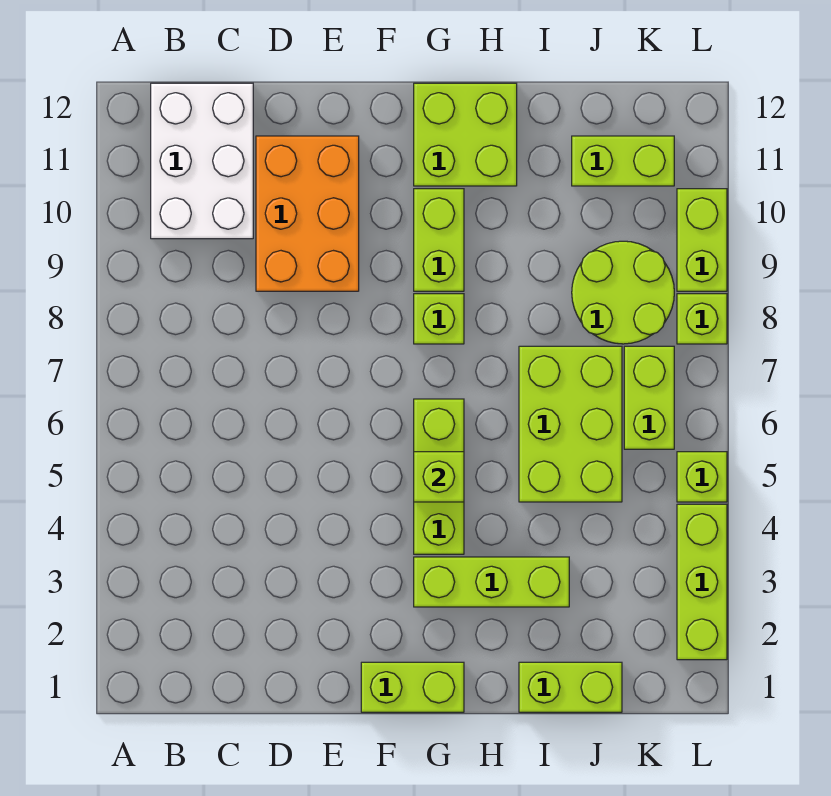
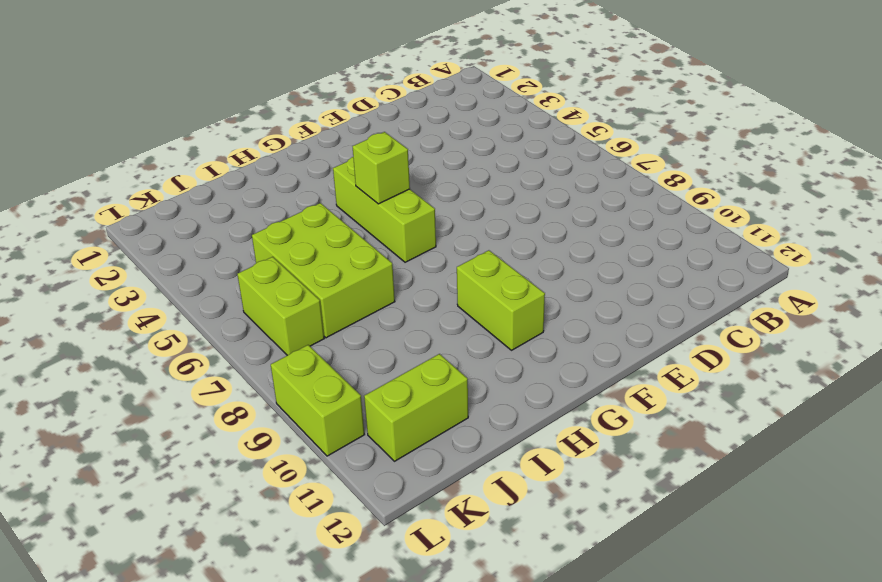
none -> white 2x3 brick [151,83,253,239]
none -> orange 2x3 brick [256,136,359,291]
none -> lime 1x2 brick [361,662,464,712]

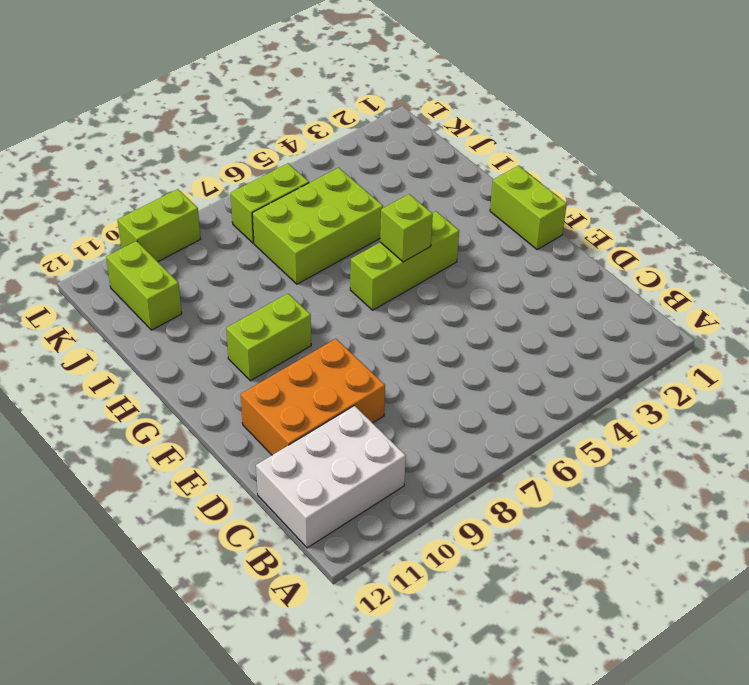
none -> lime 1x3 brick [414,557,569,607]
none -> lime 1x1 brick [414,294,464,344]
none -> lime 2x2 brick [414,83,517,186]

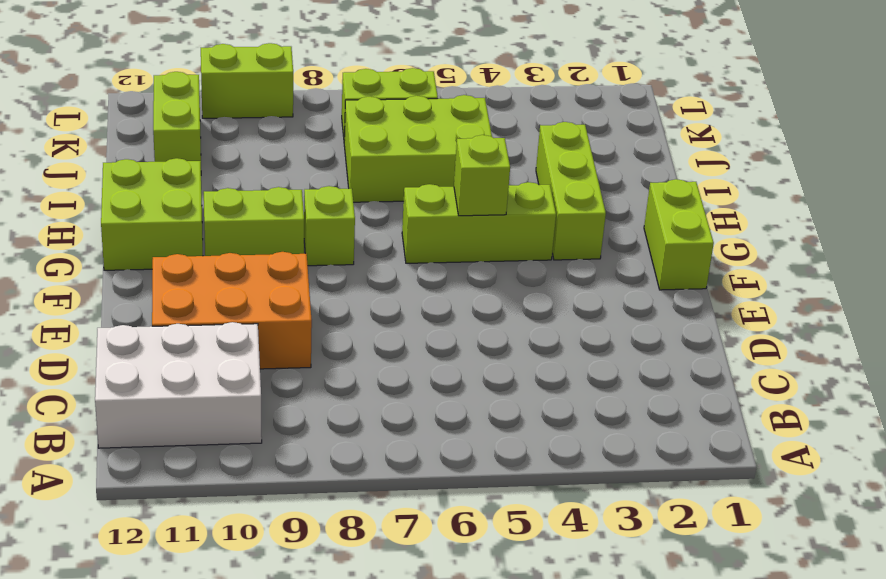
none -> lime 1x2 brick [519,662,622,712]
none -> lime 2x2 round brick [572,241,674,344]
none -> lime 1x3 brick [677,504,727,660]

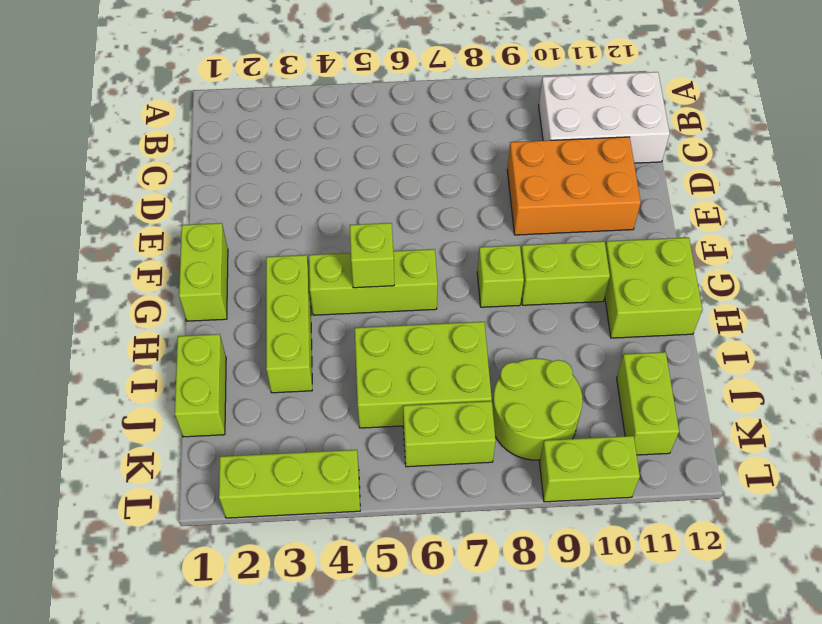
none -> lime 1x1 brick [677,452,727,502]
none -> lime 1x1 brick [677,294,727,344]

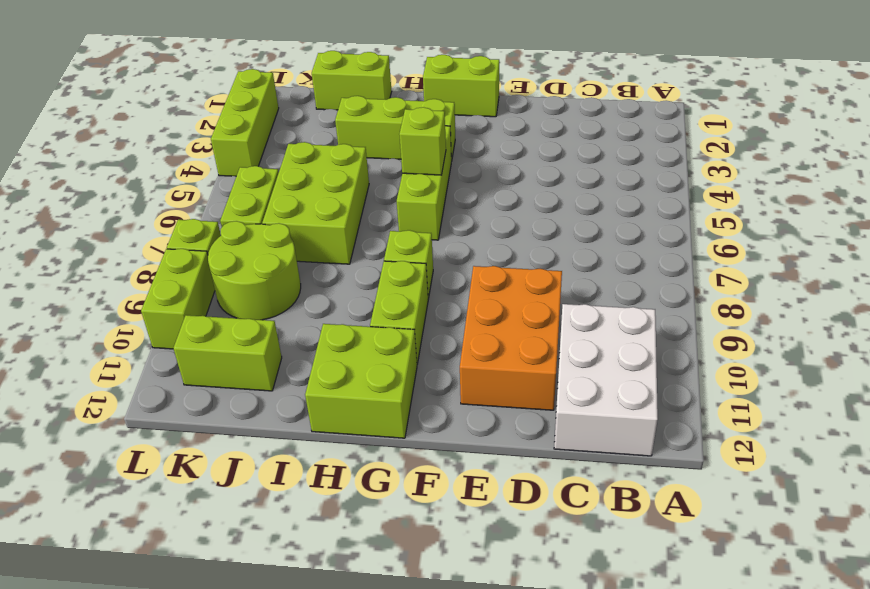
none -> lime 1x1 brick [677,452,727,502]

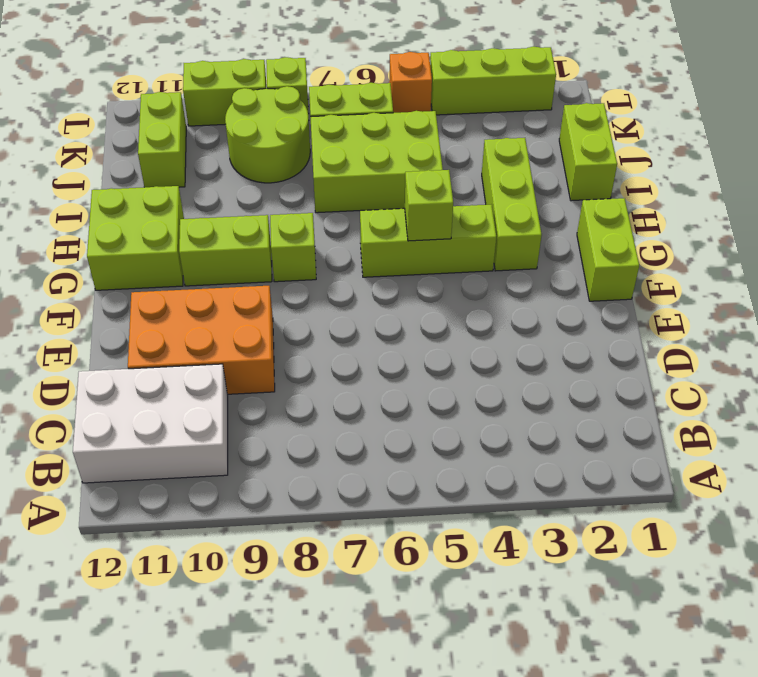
orange 1x1 brick [389,52,432,113] -> lime 1x1 brick [677,452,727,502]

